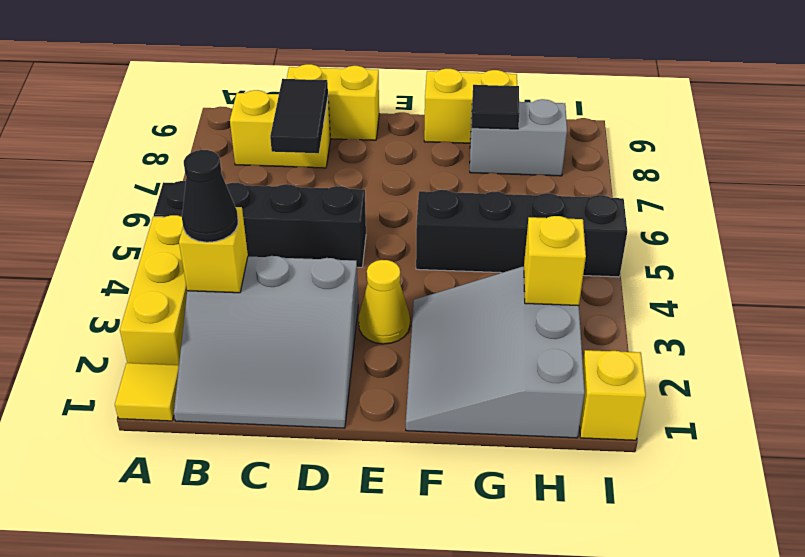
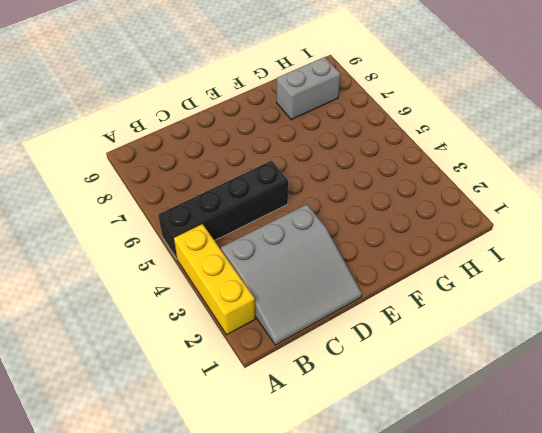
none -> yellow 1x1 tile [115,363,179,421]
none -> yellow 1x2 brick [230,90,330,168]
none -> yellow 1x2 brick [287,64,379,140]

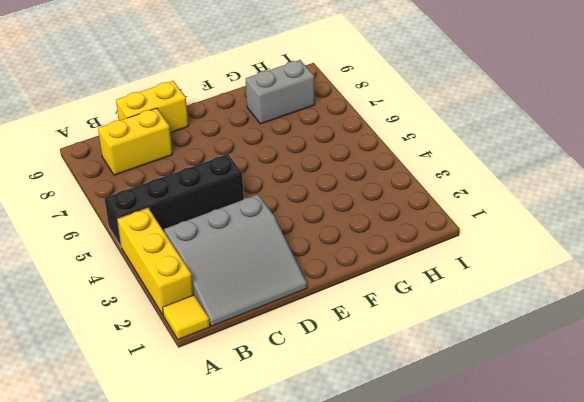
none -> yellow 1x1 cone [359,260,410,344]
none -> grey 3x3 slope [406,267,585,438]
none -> black 1x4 brick [416,190,627,277]

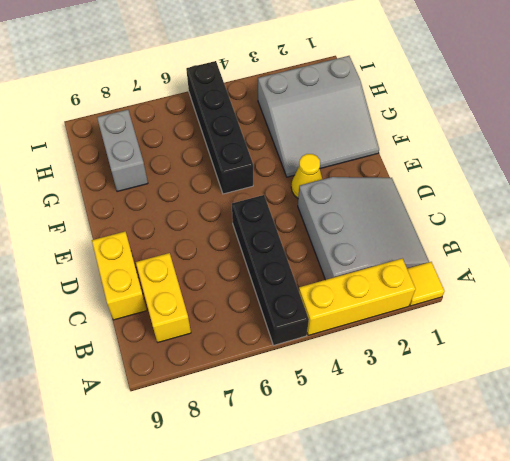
none -> yellow 1x2 brick [424,69,517,143]
none -> yellow 1x1 brick [580,350,646,440]
none -> yellow 1x1 brick [179,207,248,293]

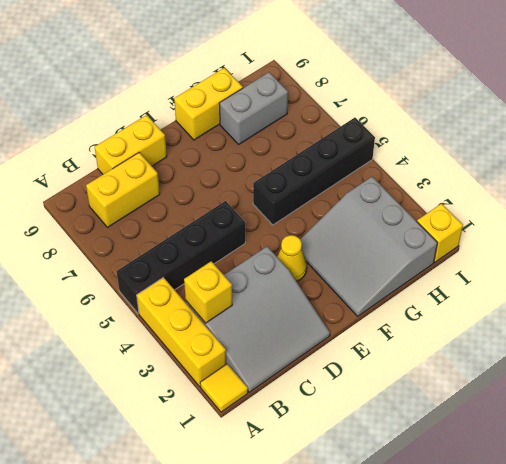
none -> black 1x2 tile [270,79,328,153]
none -> black 1x1 tile [472,85,520,129]
none -> yellow 1x1 brick [524,216,586,306]

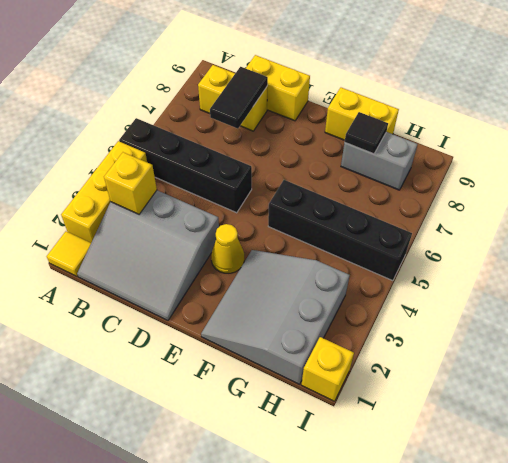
none -> yellow 1x1 brick [524,216,586,306]
none -> black 1x1 cone [182,150,238,242]

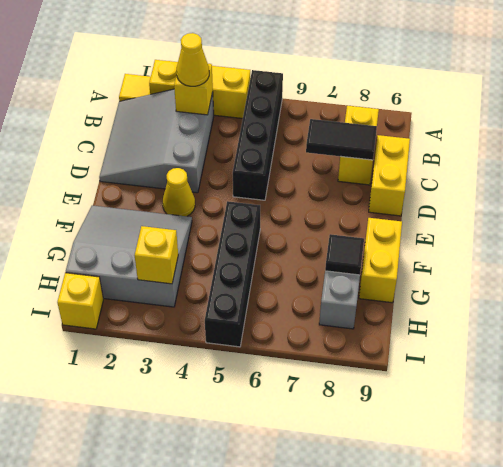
yellow 1x1 cone [177,33,209,86] -> black 1x1 cone [182,150,238,242]

